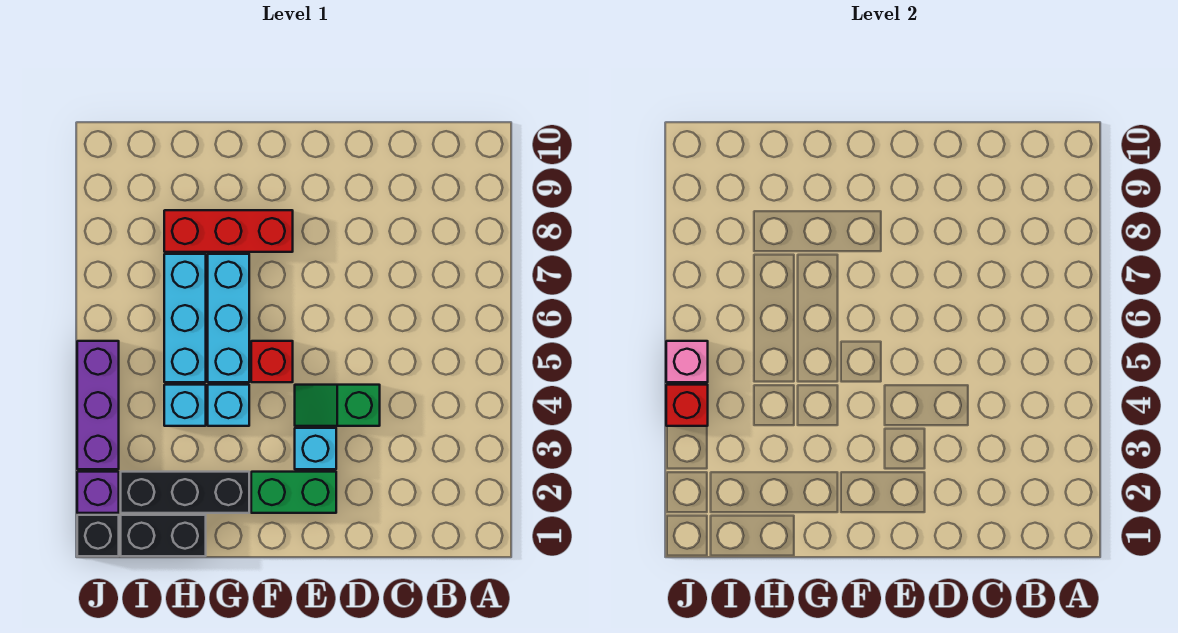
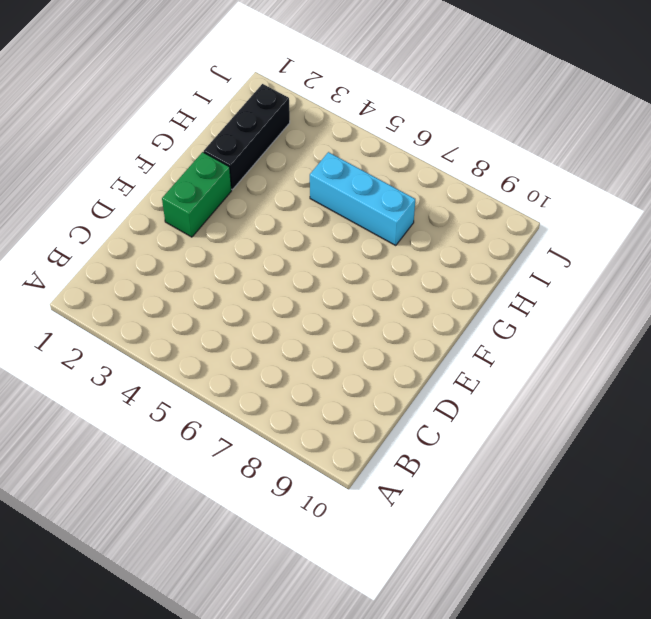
none -> green 1x2 slope [295,385,380,426]
none -> cyan 1x1 brick [295,428,336,469]
none -> red 1x1 brick [251,341,293,382]

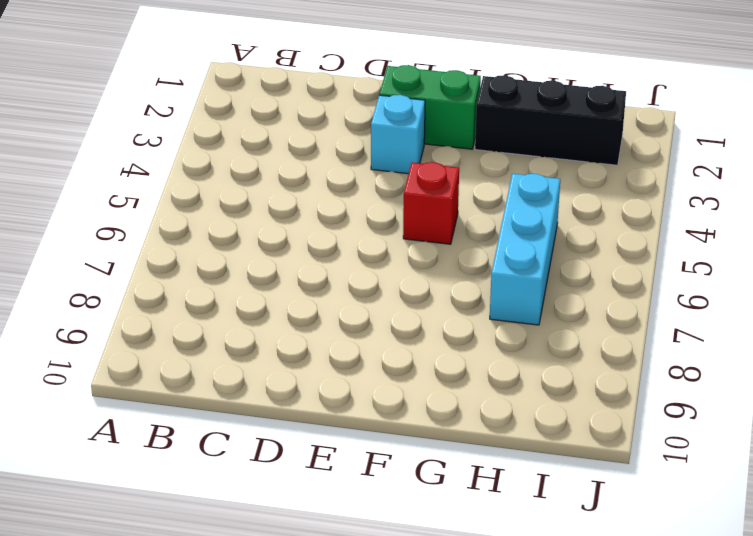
none -> green 1x2 slope [295,385,380,426]
none -> red 1x3 brick [164,210,293,252]
none -> cyan 1x1 brick [208,385,249,426]

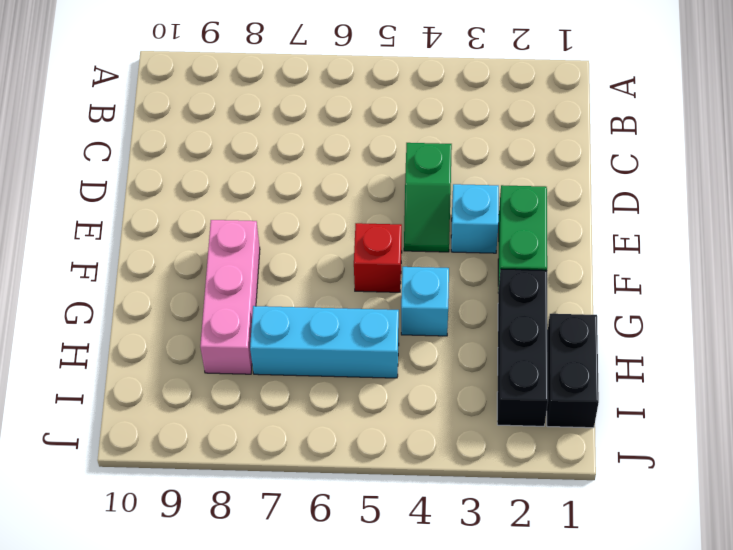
pink 1x3 brick [200,220,260,374] -> red 1x3 brick [164,210,293,252]
none -> cyan 1x3 brick [208,254,249,382]
none -> cyan 1x1 brick [164,385,206,426]
none -> black 1x1 brick [77,515,119,556]

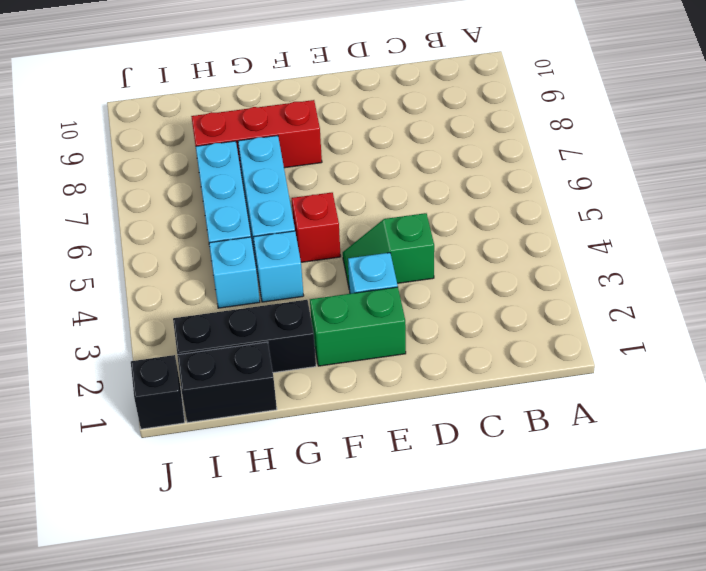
none -> purple 1x1 brick [77,472,119,513]
none -> purple 1x3 brick [77,341,119,469]
none -> red 1x1 brick [666,385,708,426]

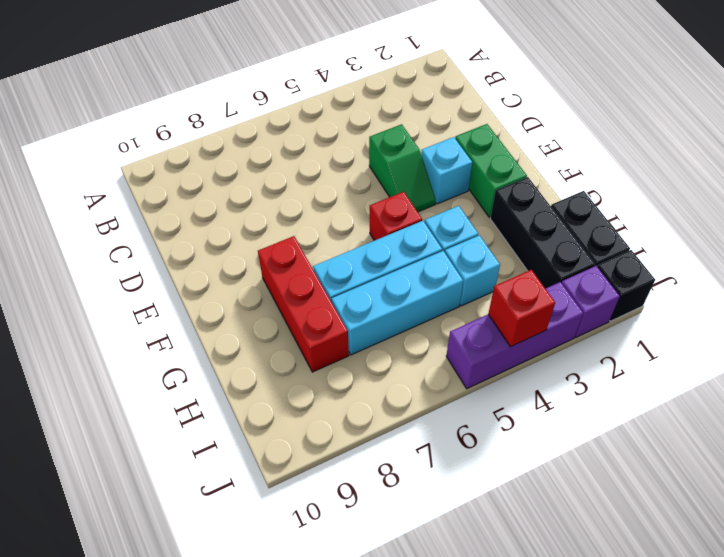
none -> pink 1x1 brick [666,341,708,382]

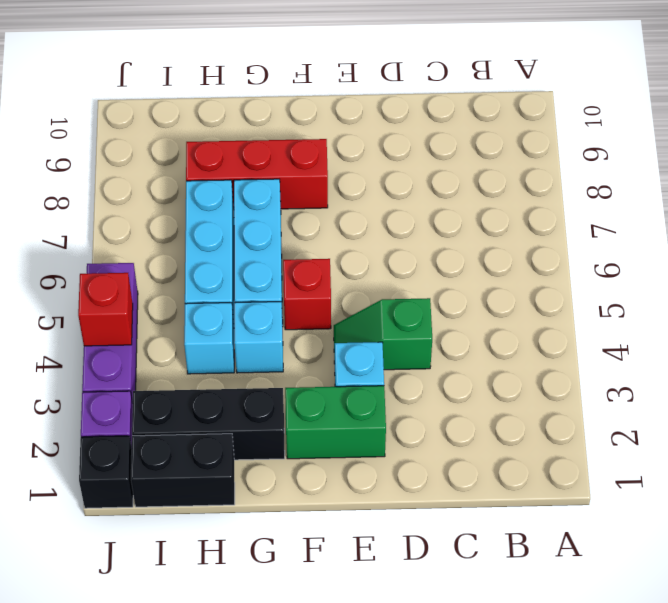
none -> pink 1x1 brick [666,341,708,382]

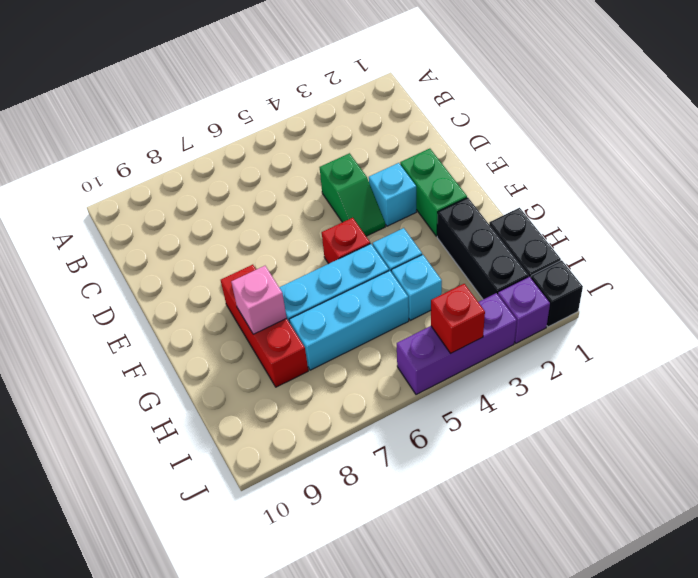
pink 1x1 brick [231,266,287,334] -> pink 1x1 brick moved to [666,341,708,382]

